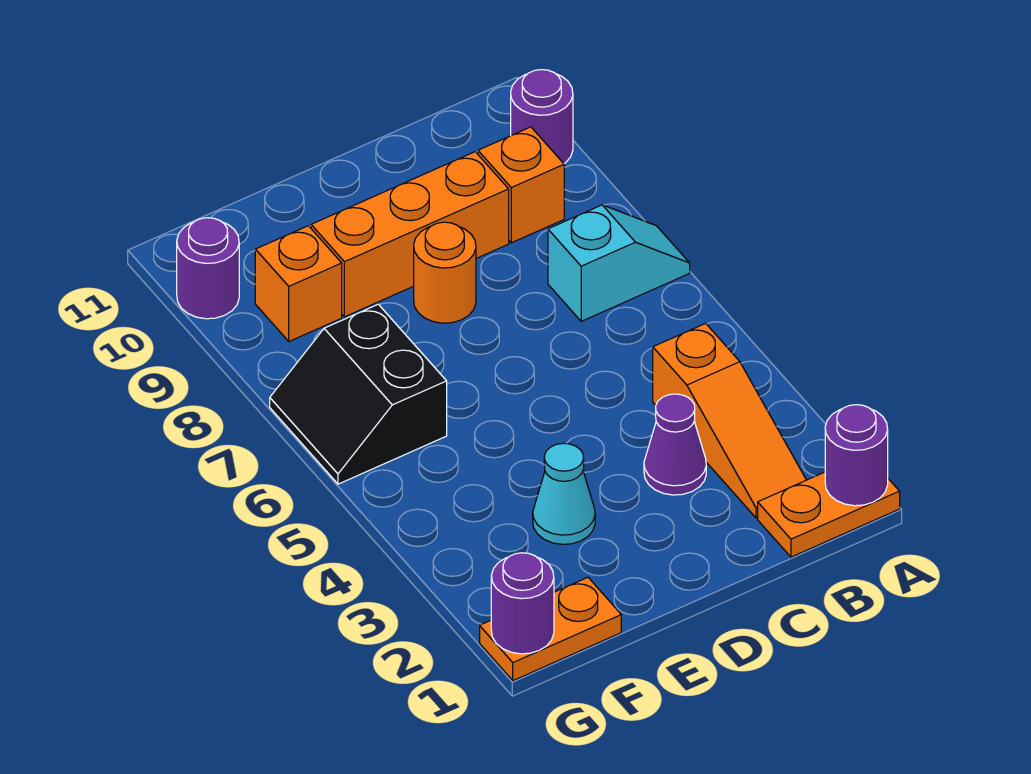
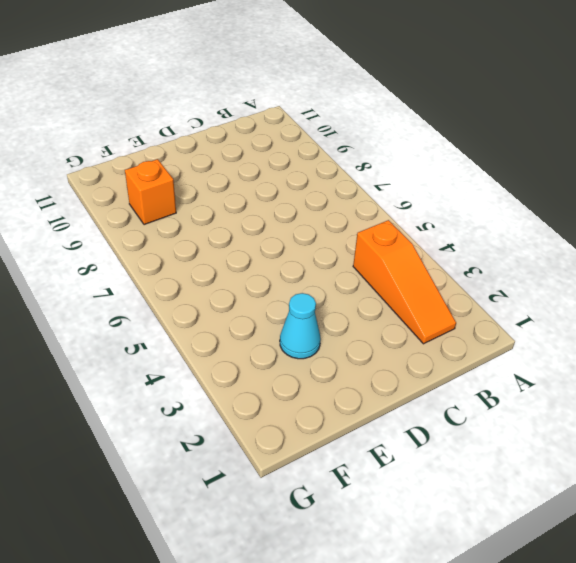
none -> orange 1x2 plate [758,472,900,557]
none -> cyan 1x2 slope [548,205,690,321]
none -> purple 1x1 round brick [511,70,573,163]

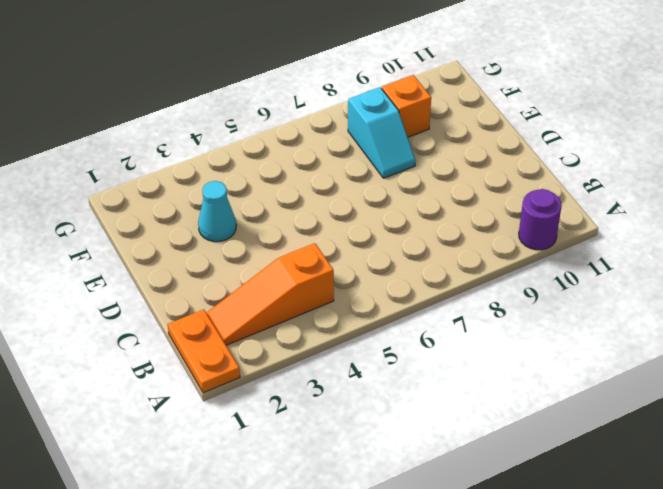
cyan 1x2 slope [348,87,416,178] -> cyan 1x2 slope moved to [548,205,690,321]
none -> orange 1x1 brick [478,127,564,243]
none -> purple 1x1 cone [644,394,706,495]
none -> orange 1x3 brick [311,152,509,317]

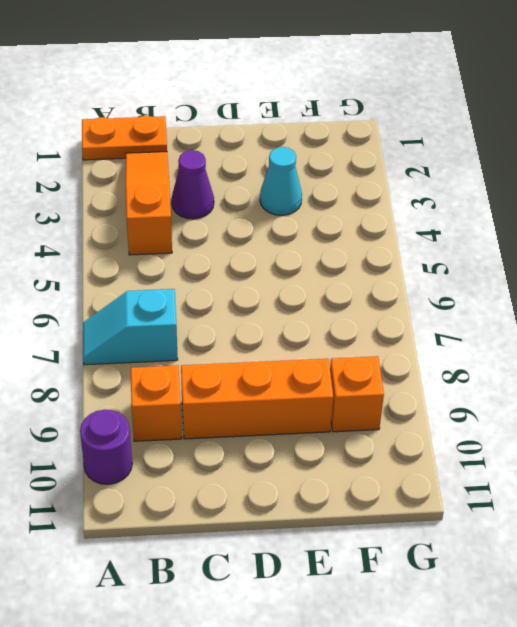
none -> orange 1x1 round brick [414,222,476,323]
none -> orange 1x2 plate [480,577,621,681]
none -> black 2x2 slope [270,304,447,484]

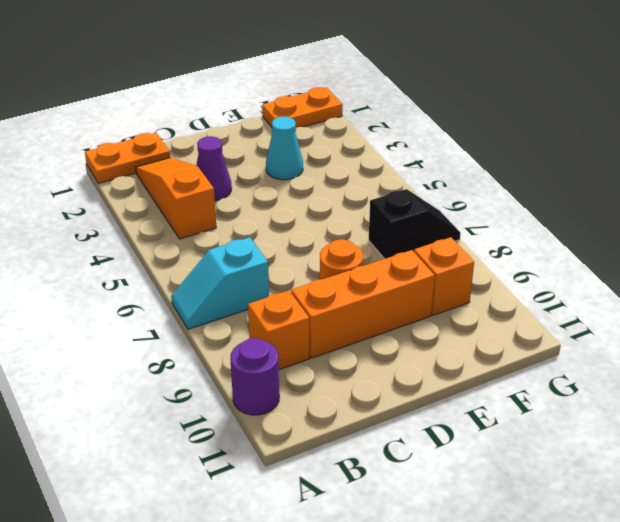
black 1x2 slope [369,189,461,259] -> black 2x2 slope [270,304,447,484]
none -> purple 1x1 round brick [177,218,239,319]
none -> purple 1x1 round brick [825,405,888,506]
none -> purple 1x1 round brick [491,553,554,654]

